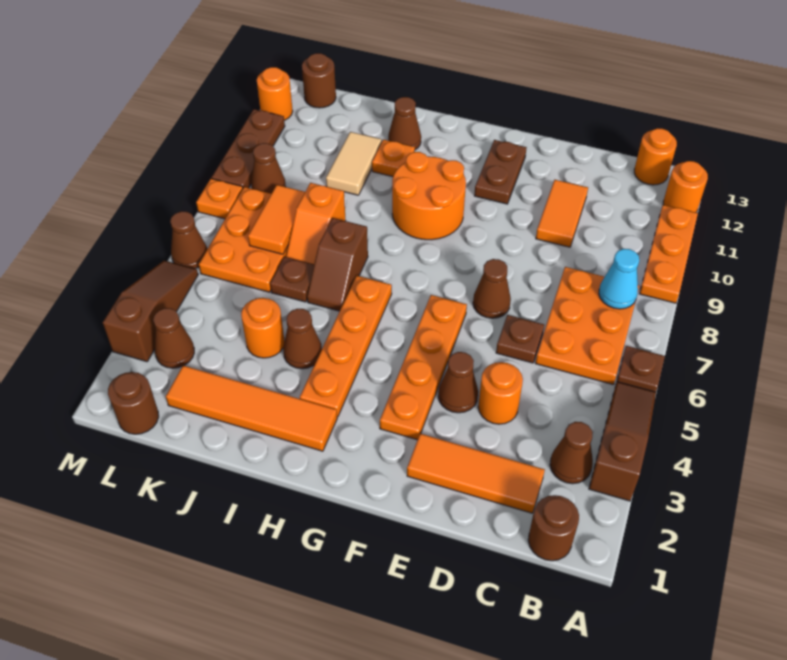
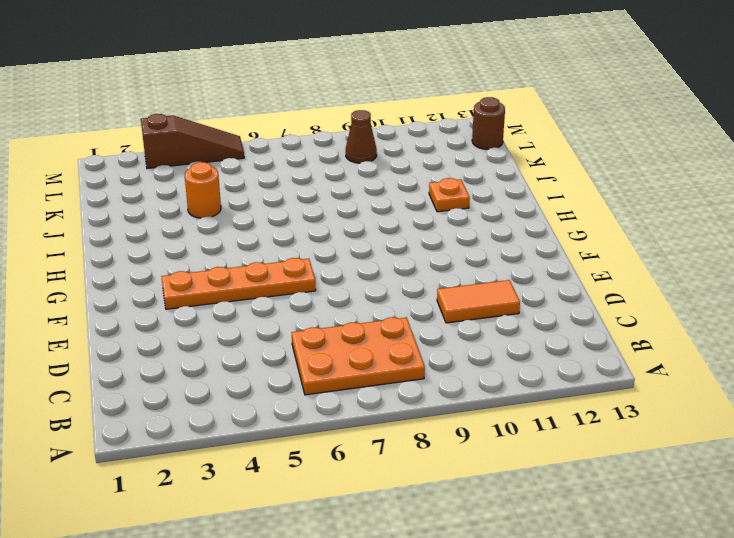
none -> brown 1x3 slope [589,382,656,501]
none -> brown 1x1 plate [617,346,665,392]
none -> orange 1x3 plate [639,205,698,303]
none -> orange 1x1 round brick [663,161,708,212]

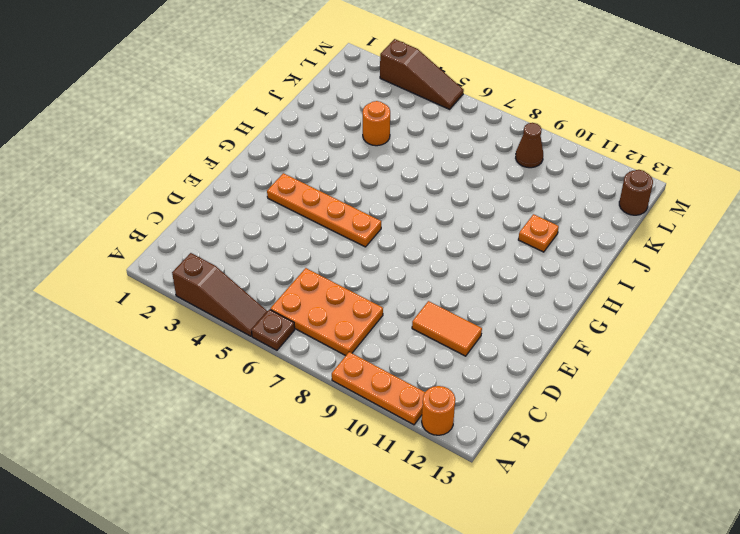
none -> brown 1x1 round brick [528,495,579,561]
none -> brown 1x1 cone [550,422,593,484]
none -> orange 1x1 round brick [634,128,677,185]
none -> orange 1x3 tile [407,434,545,513]

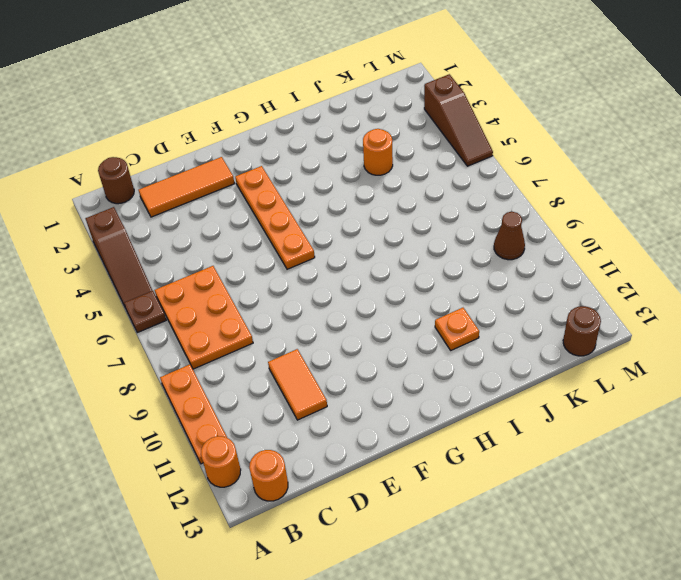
none -> brown 1x1 cone [550,422,593,484]
none -> orange 1x1 round brick [478,362,523,424]
none -> brown 1x1 plate [496,315,544,363]
none -> brown 1x1 cone [438,352,478,413]

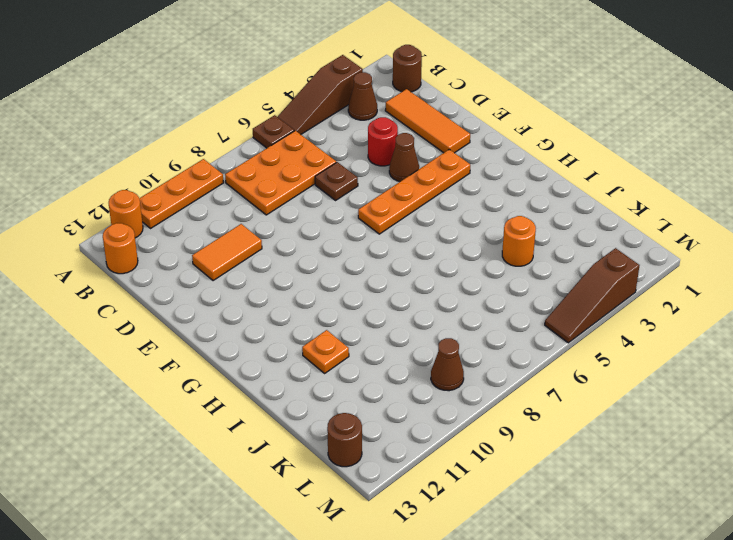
red 1x1 round brick [368,117,398,166] -> orange 1x1 round brick [478,362,523,424]
none -> brown 1x1 cone [473,259,511,318]
none -> brown 1x2 plate [474,140,527,204]
none -> orange 2x2 round brick [392,152,466,240]
none -> orange 1x4 tile [166,366,337,451]

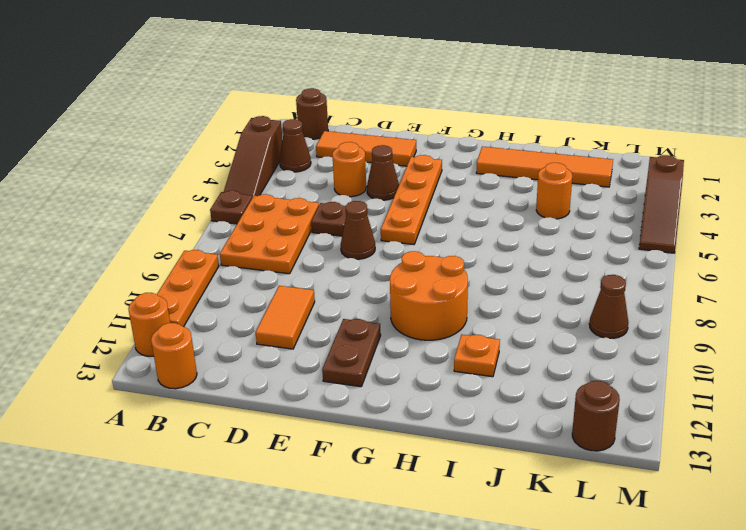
none -> orange 1x4 plate [300,276,392,417]
none -> brown 1x1 cone [283,309,322,369]
none -> brown 1x2 slope [307,218,368,311]
none -> brown 1x1 cone [388,97,421,150]

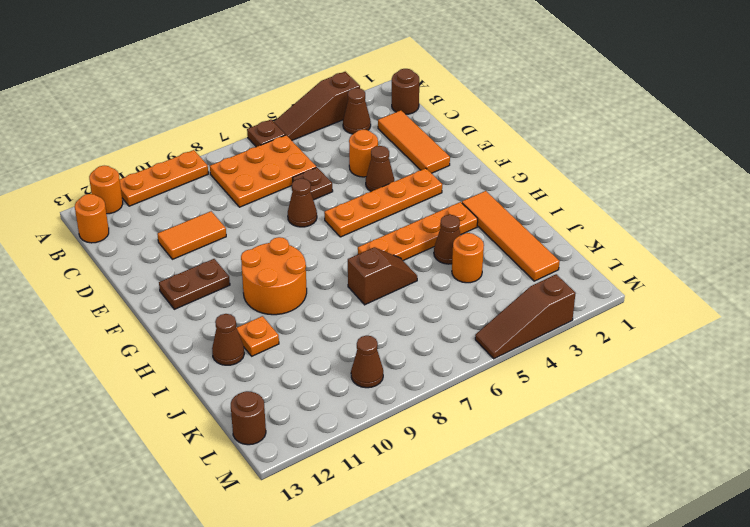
none -> brown 1x1 plate [270,257,314,302]
none -> orange 1x2 slope [286,183,346,264]
none -> tan 1x2 tile [326,132,382,195]
none -> orange 2x3 plate [199,187,288,292]

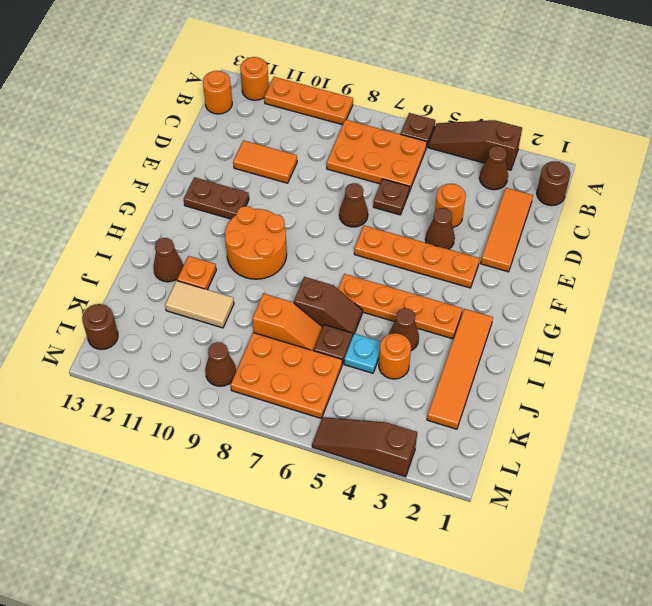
cyan 1x1 plate [344,334,381,373] -> none
none -> brown 1x1 round brick [108,372,159,434]
none -> brown 1x1 cone [153,308,194,368]
none -> brown 1x1 cone [170,211,207,269]
none -> orange 1x1 plate [196,179,243,219]

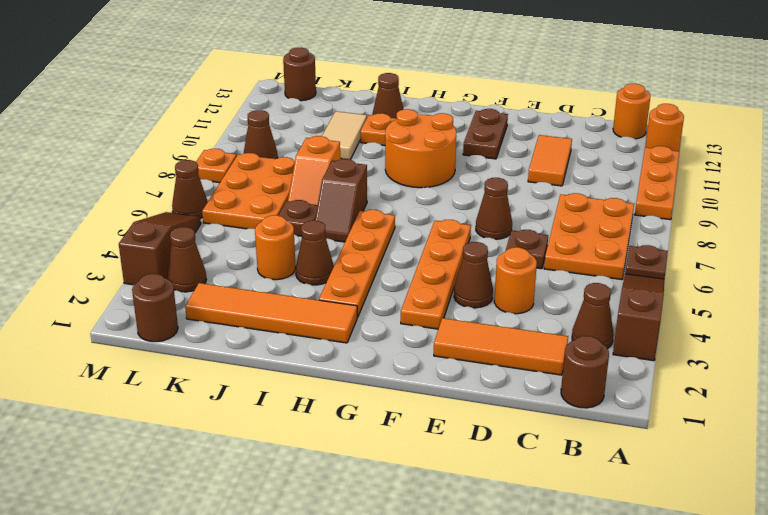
none -> brown 1x3 plate [212,109,285,188]
none -> orange 1x1 round brick [257,67,293,120]
none -> cyan 1x1 cone [599,249,639,309]
none -> orange 1x2 tile [248,185,305,254]

